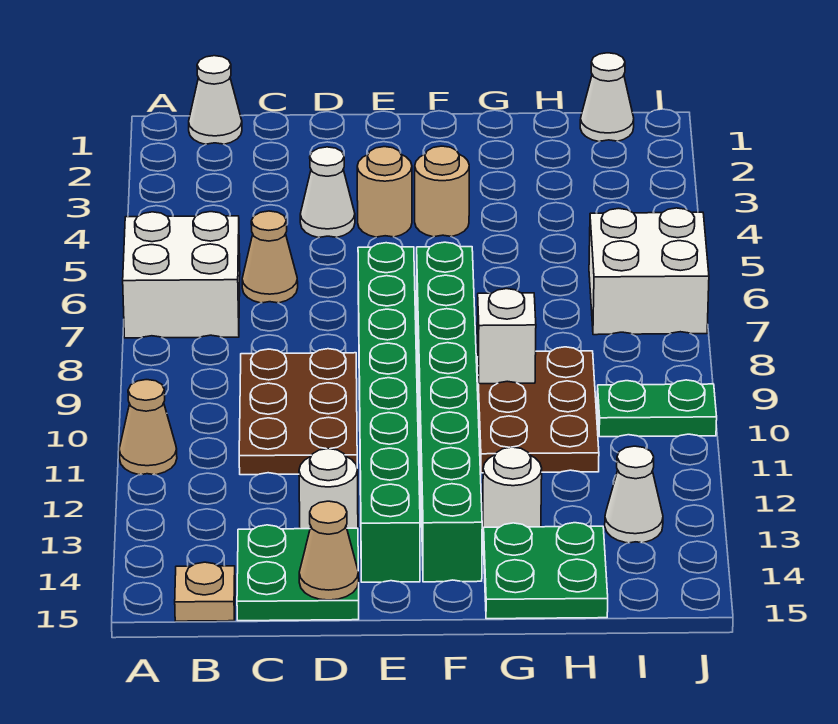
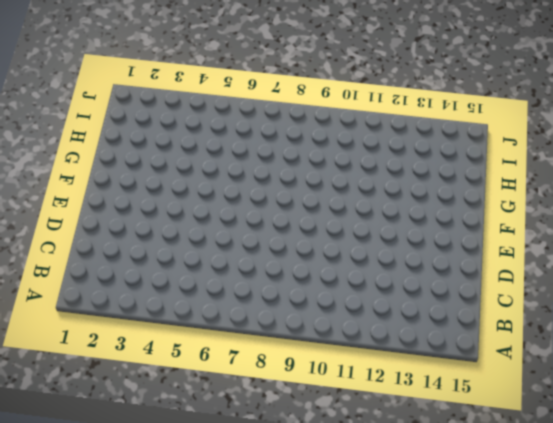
none -> white 2x2 brick [123,212,240,338]
none -> tan 1x1 cone [119,380,177,475]
none -> white 1x1 cone [189,56,242,144]

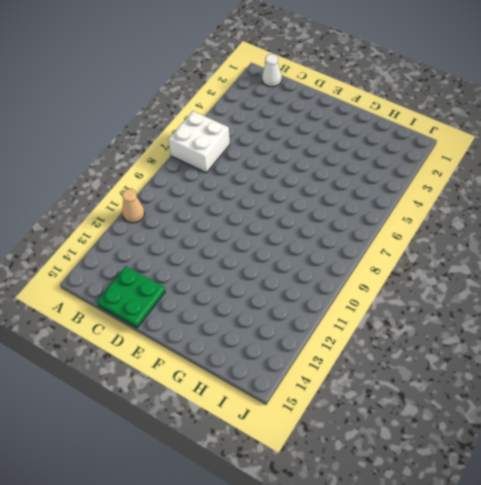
none -> tan 1x1 plate [175,562,235,621]
none -> tan 1x1 cone [242,211,298,303]
none -> brown 2x3 plate [239,349,357,475]

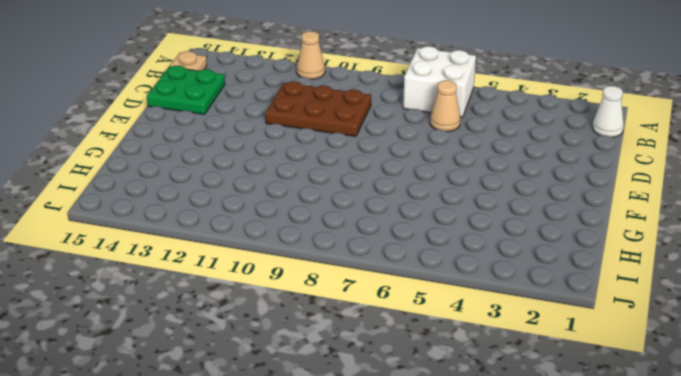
none -> white 1x1 cone [300,147,355,238]
none -> white 1x1 round brick [299,449,358,529]
none -> tan 1x1 round brick [357,147,412,237]

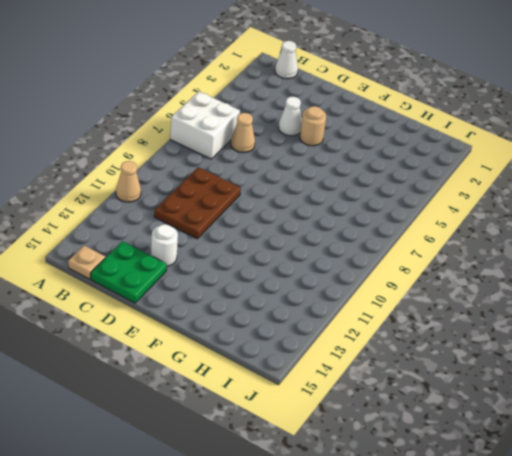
none -> green 1x8 brick [358,243,420,582]
none -> tan 1x1 round brick [415,146,469,237]
none -> green 1x8 brick [417,242,482,582]

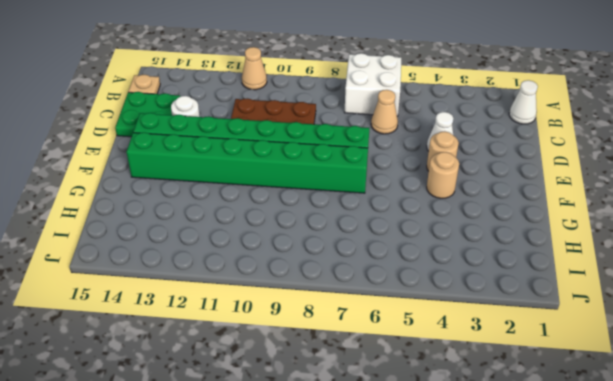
none -> brown 2x3 plate [477,347,599,473]
none -> white 1x1 round brick [483,447,542,529]
none -> green 2x2 plate [484,523,608,619]

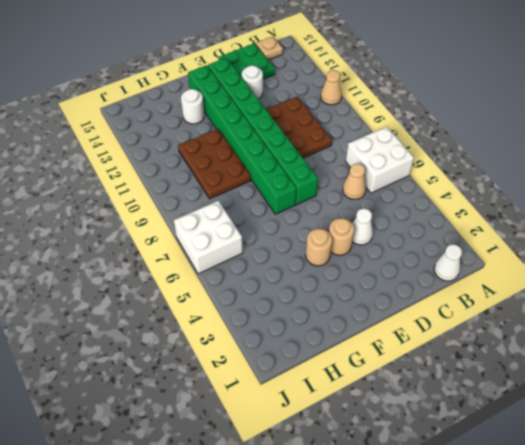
none -> green 2x2 plate [484,523,608,619]
none -> white 1x1 cone [580,53,634,142]
none -> green 1x2 plate [597,380,717,437]

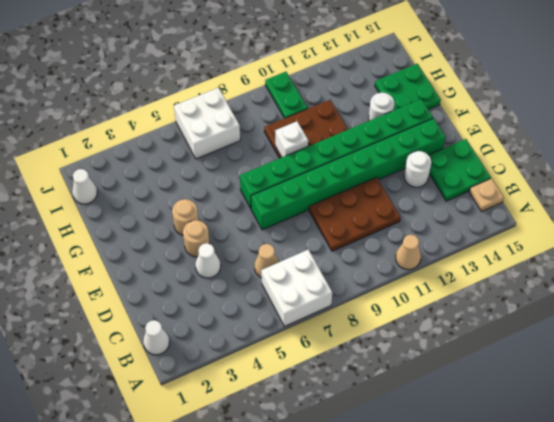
none -> white 1x1 cone [605,446,663,543]
none -> tan 1x1 cone [299,501,359,600]

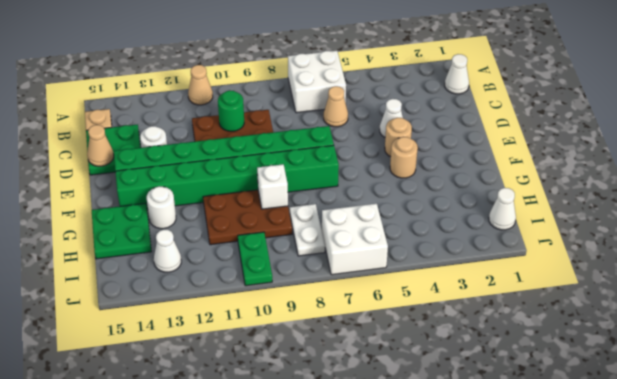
green 1x1 round brick [218,90,244,131] -> none
white 1x2 plate [290,204,325,256] -> none

